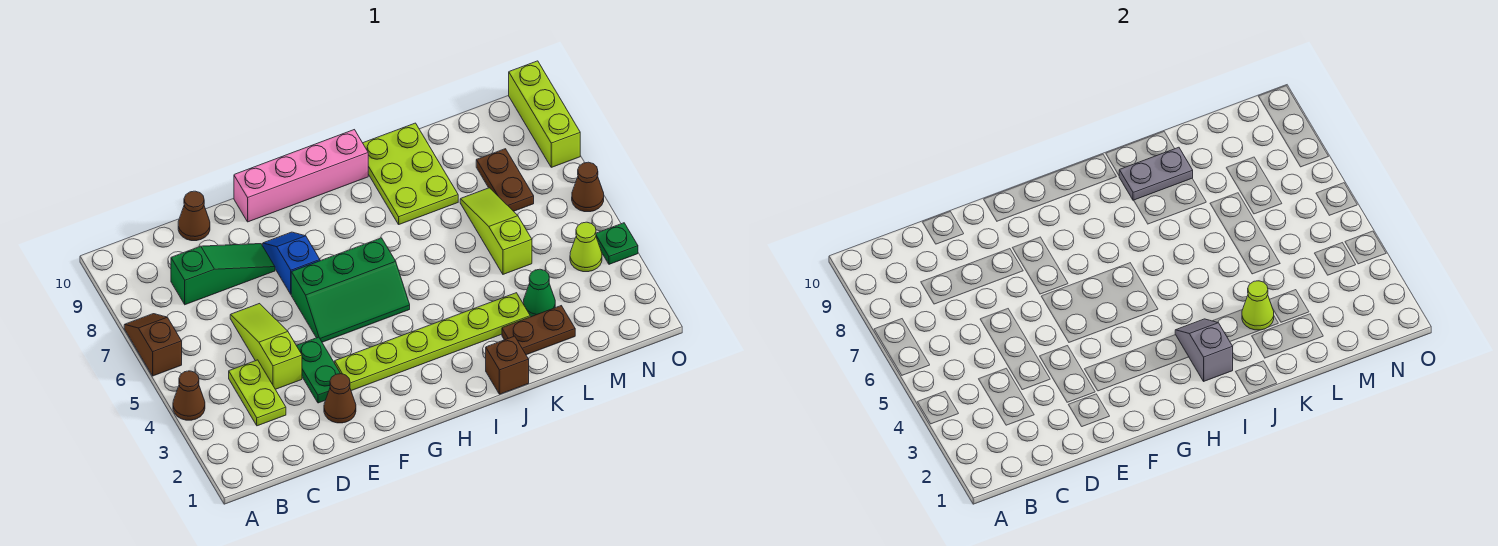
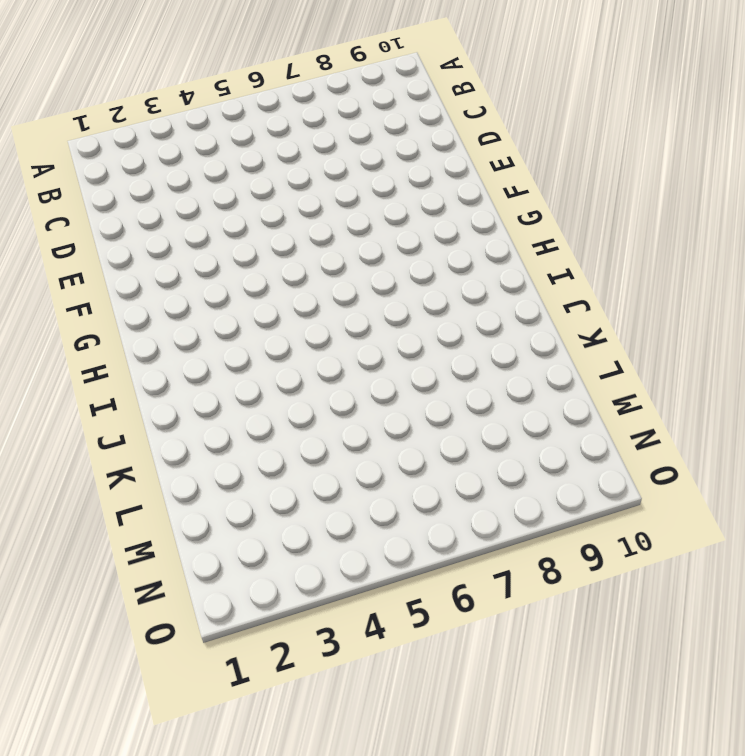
none -> brown 1x1 cone [173,371,205,420]
none -> brown 1x2 slope [124,314,182,376]
none -> lime 1x2 plate [229,360,286,426]

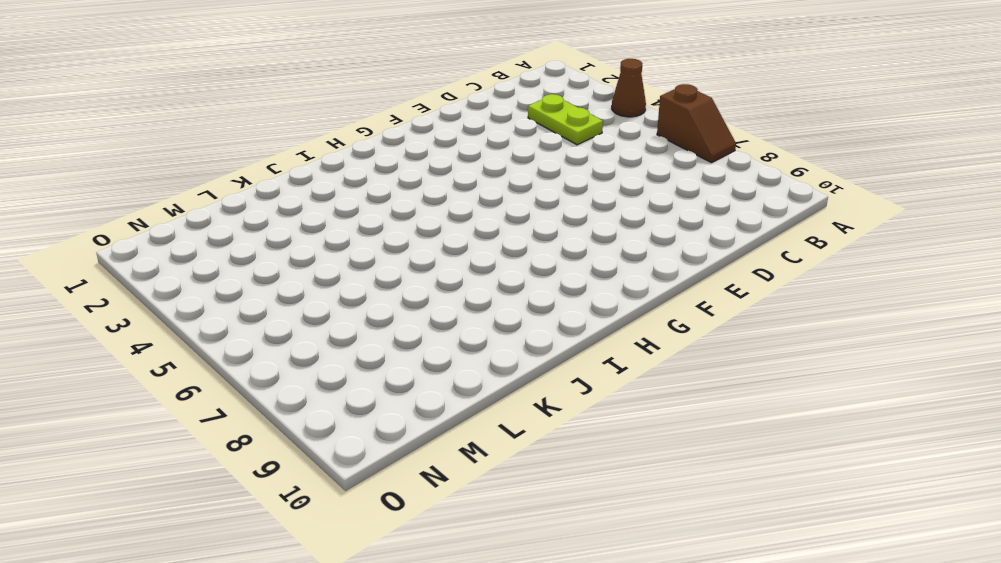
none -> green 1x3 slope [171,244,275,305]
none -> lime 1x3 slope [230,304,302,389]
none -> brown 1x1 cone [178,191,210,241]

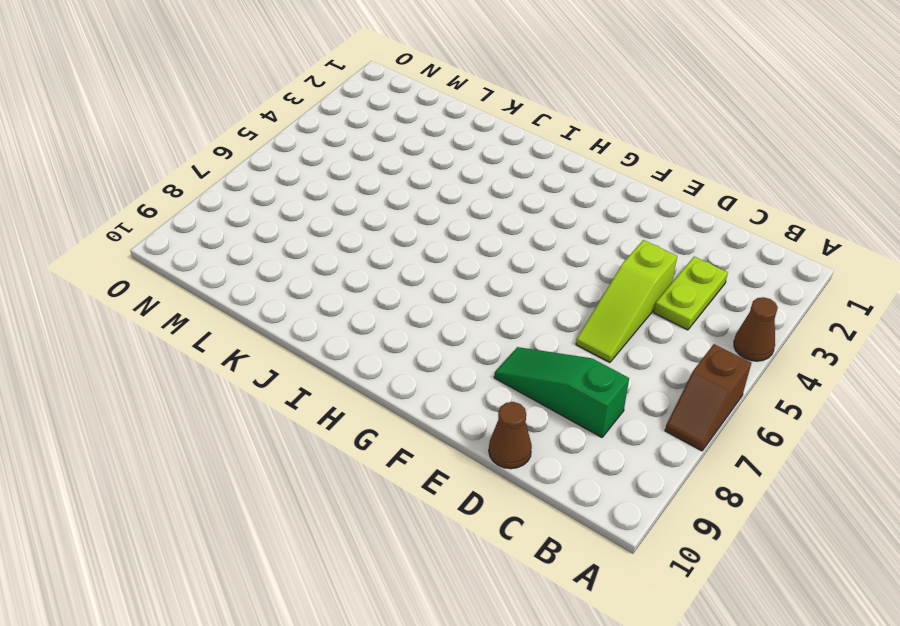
none -> brown 1x1 cone [324,374,356,423]
none -> green 1x2 plate [296,337,341,403]
none -> lime 1x6 plate [335,293,530,391]

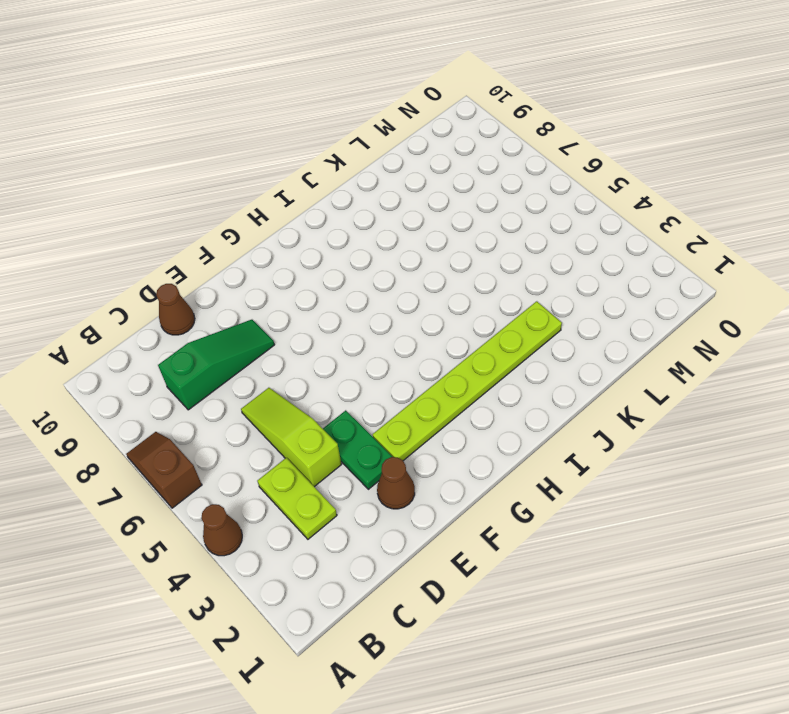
none -> green 2x3 slope [291,238,410,342]
none -> blue 1x2 slope [263,232,320,294]
none -> pink 1x4 brick [234,130,368,222]

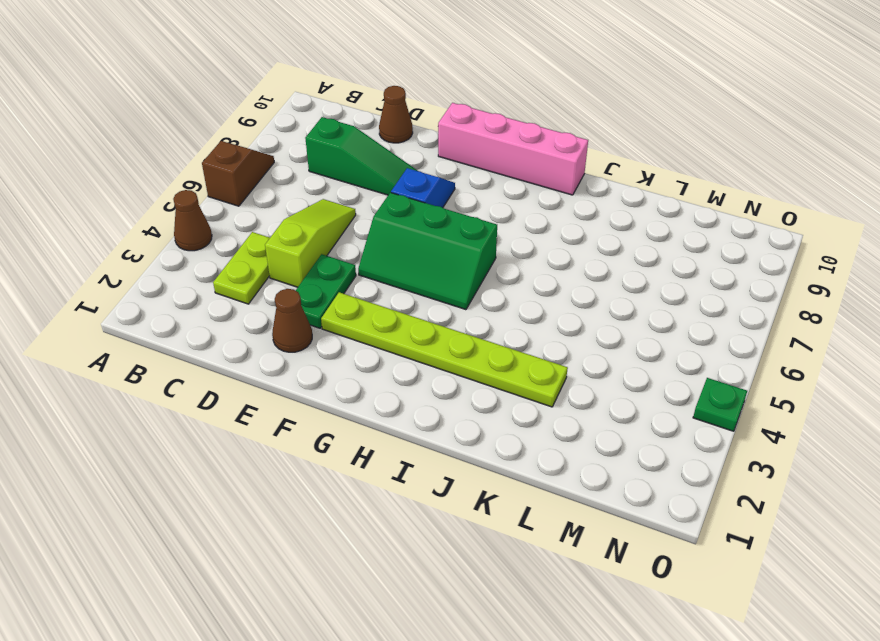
none -> brown 1x1 brick [486,336,529,394]
none -> lime 2x3 plate [363,123,458,224]
none -> brown 1x2 plate [502,306,575,355]

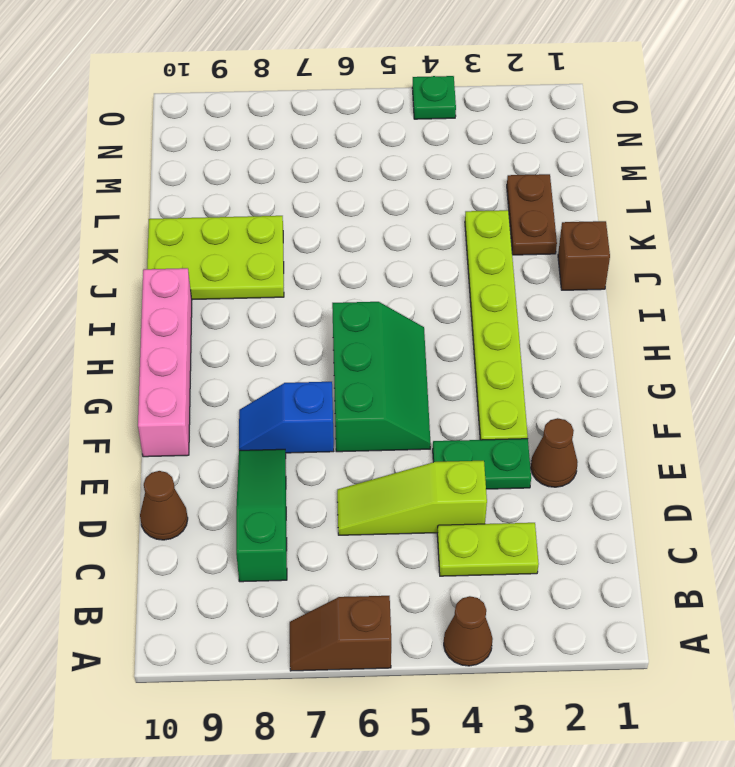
none -> green 1x1 cone [523,269,555,317]
none -> lime 1x3 slope [460,188,532,274]
none -> brown 1x2 plate [476,149,534,211]

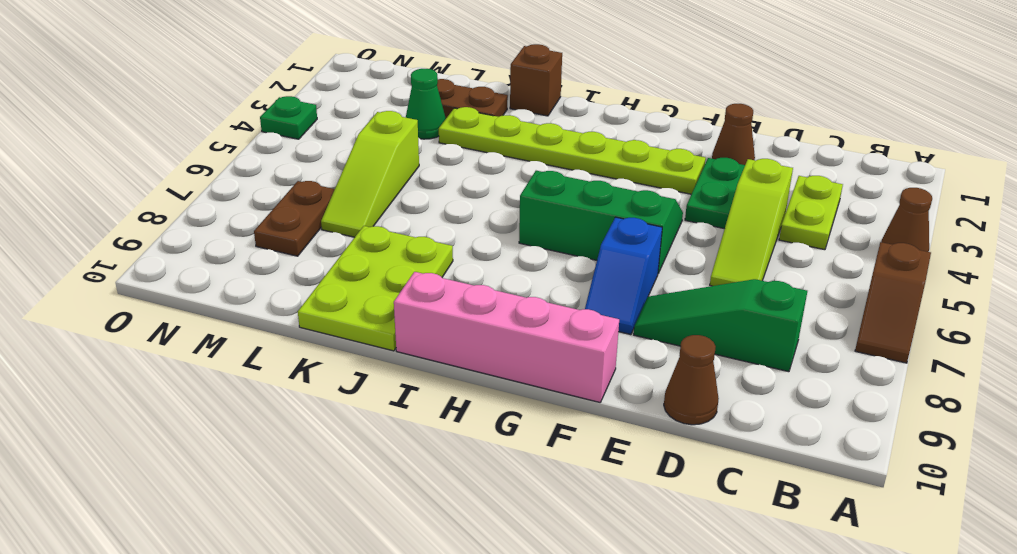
none -> lime 1x1 cone [570,222,602,272]
none -> brown 1x1 cone [572,162,604,212]
none -> lime 1x3 brick [509,61,580,167]

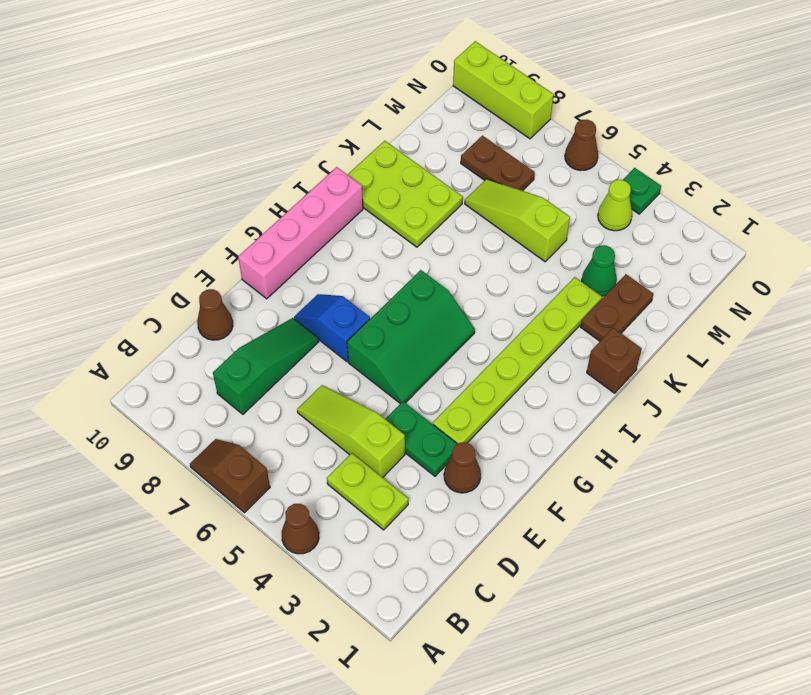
none -> grey 1x2 slope [1175,319,1233,381]
none -> grey 1x2 plate [1119,147,1193,200]
none -> lime 1x1 cone [1242,281,1274,330]

